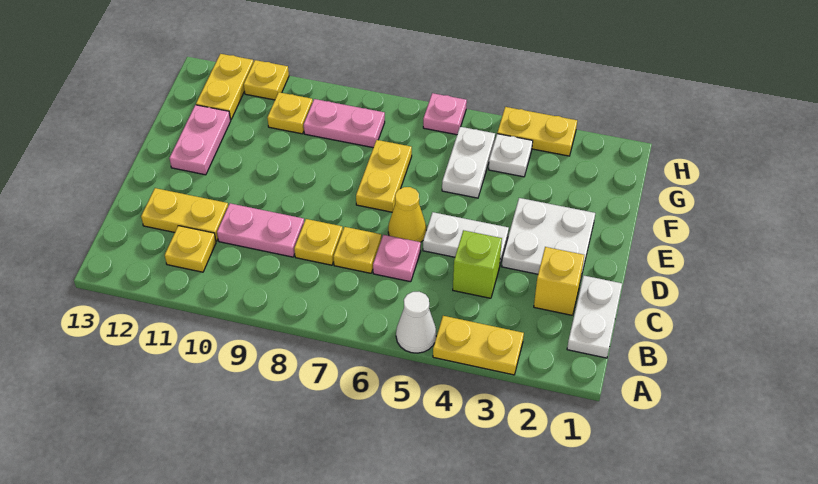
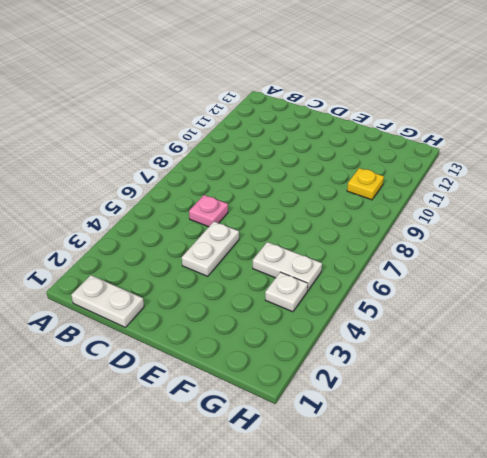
none -> yellow 1x2 plate [433,316,524,375]
none -> white 1x1 cone [396,292,436,353]
none -> yellow 1x1 plate [165,226,216,272]

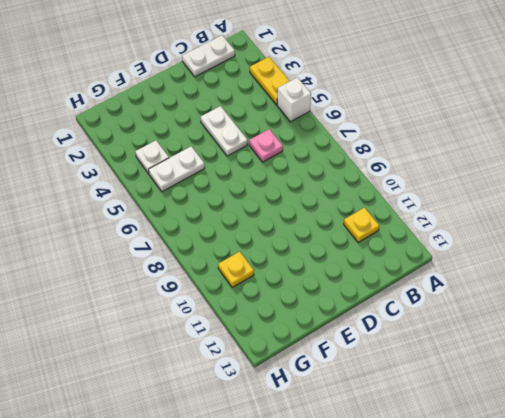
white 1x1 brick [277,78,311,122] -> white 1x1 cone [396,292,436,353]
none -> yellow 1x1 brick [534,247,584,315]
none -> lime 1x1 brick [453,230,502,298]
none -> yellow 1x1 plate [333,227,381,273]

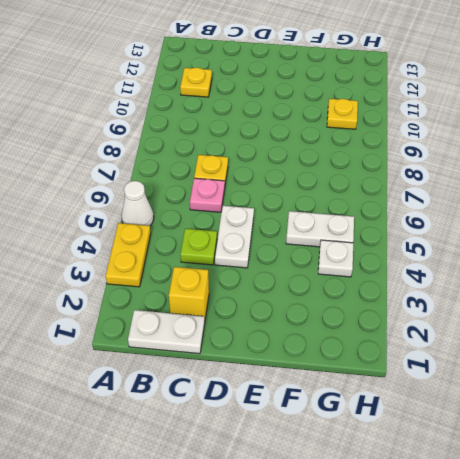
lime 1x1 plate [180,229,217,265] -> lime 1x1 brick [453,230,502,298]
none -> yellow 1x1 plate [294,219,343,265]
none -> pink 1x2 plate [217,203,304,257]
none -> yellow 1x2 plate [141,188,228,241]

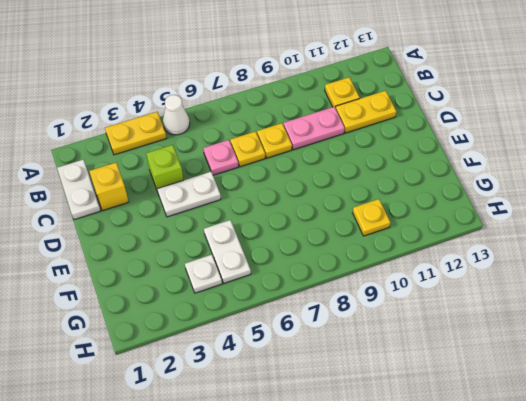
none -> white 2x2 plate [502,198,595,277]
none -> yellow 1x1 cone [388,187,426,242]
none -> yellow 1x2 plate [356,140,412,212]

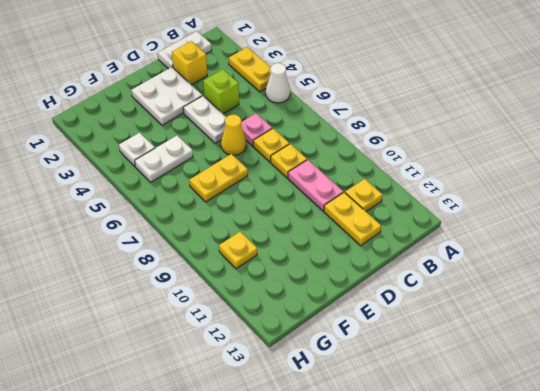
none -> pink 1x2 plate [169,105,231,175]
none -> pink 1x2 plate [304,99,385,148]
none -> yellow 1x2 plate [196,54,253,120]

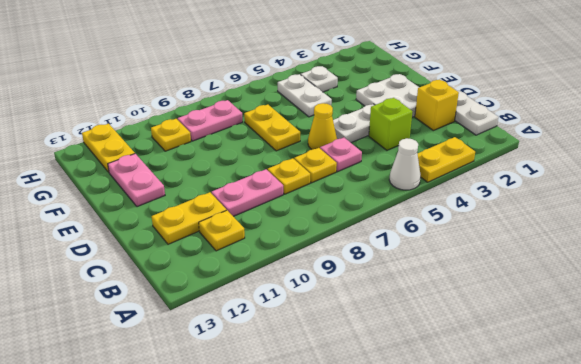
none -> yellow 1x2 plate [497,107,577,156]
none -> pink 1x1 plate [423,93,467,135]
none -> yellow 1x1 plate [244,60,289,100]

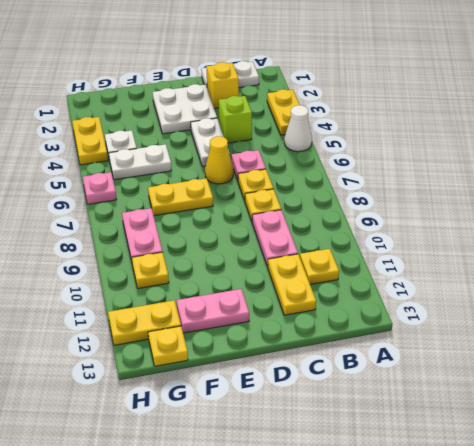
yellow 1x1 plate [148,326,188,366] -> yellow 1x1 plate moved to [244,60,289,100]

